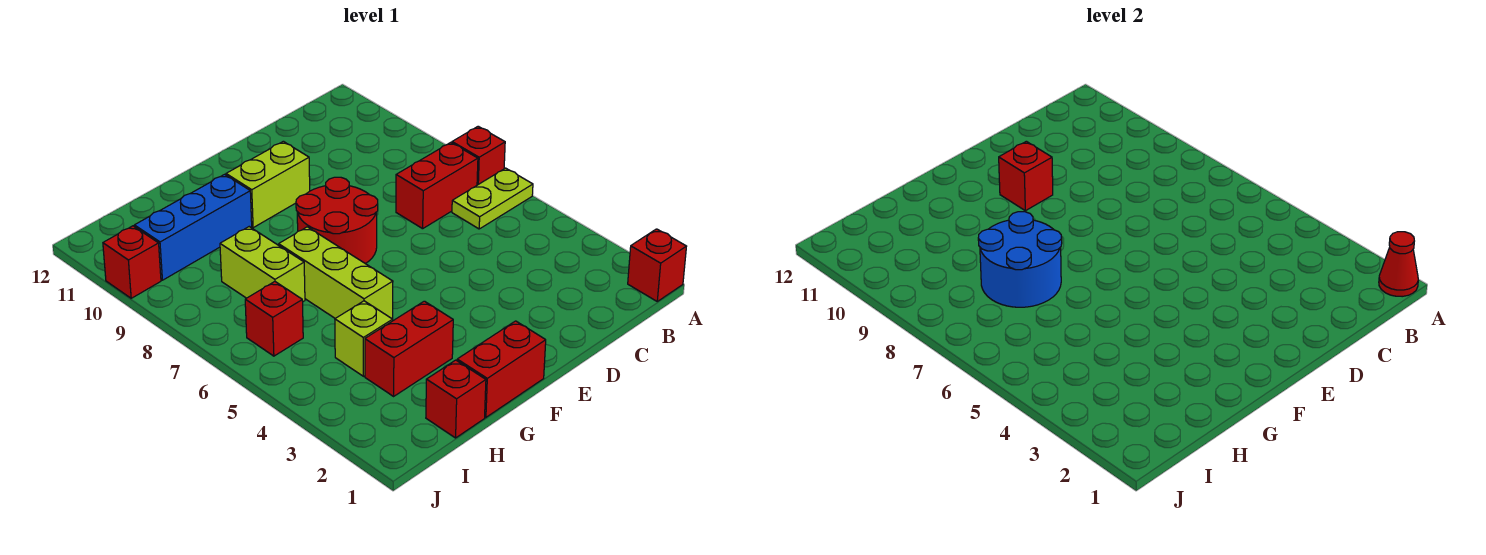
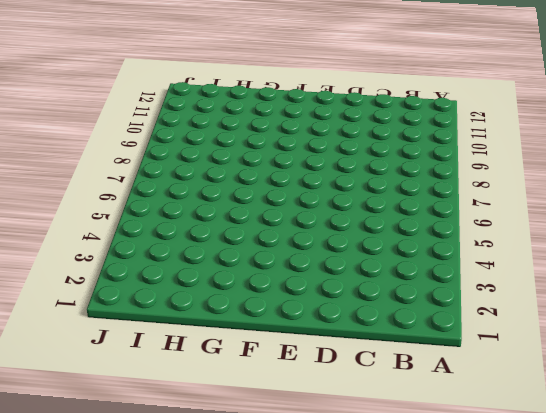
none -> red 1x1 brick [628,229,687,301]
none -> lime 1x2 plate [452,168,533,229]
none -> red 1x1 brick [452,126,505,185]

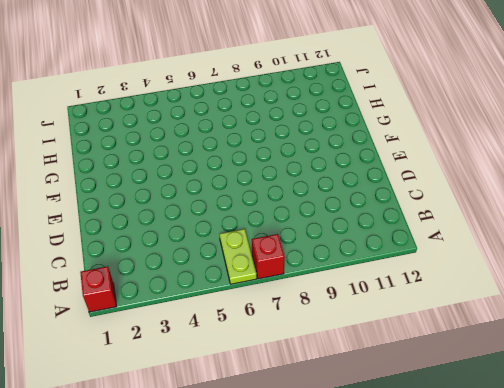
none -> red 1x2 brick [396,142,478,229]
none -> red 2x2 round brick [296,177,378,264]
none -> lime 1x2 brick [226,141,310,228]

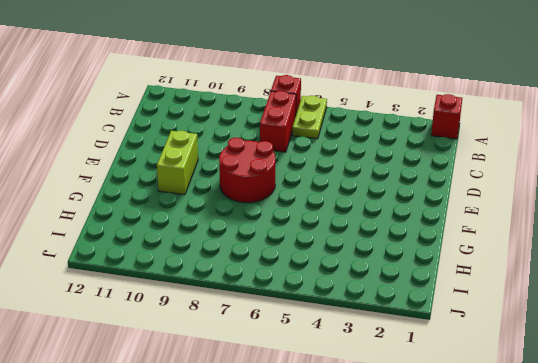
none -> red 1x2 brick [457,321,546,417]
none -> red 1x2 brick [365,301,453,396]
none -> lime 1x3 brick [279,227,393,319]

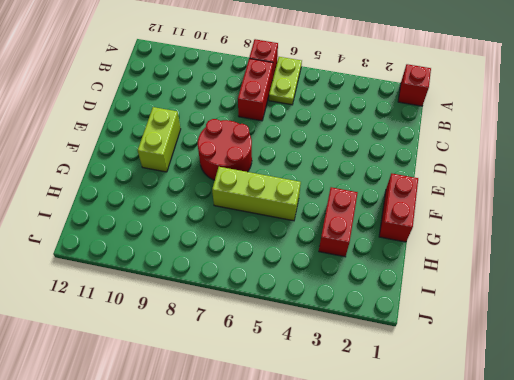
none -> blue 1x3 brick [134,174,252,280]
none -> red 1x1 brick [426,360,486,438]
none -> lime 1x1 brick [335,301,393,376]

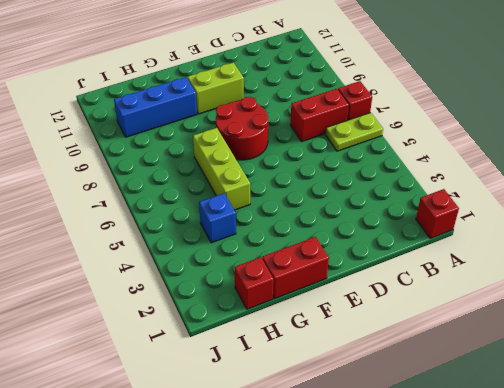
blue 1x1 brick [199,193,236,243] -> lime 1x1 brick [335,301,393,376]
none -> red 1x2 brick [365,301,453,396]
none -> lime 1x2 brick [220,227,305,301]
none -> red 1x1 brick [245,282,303,356]

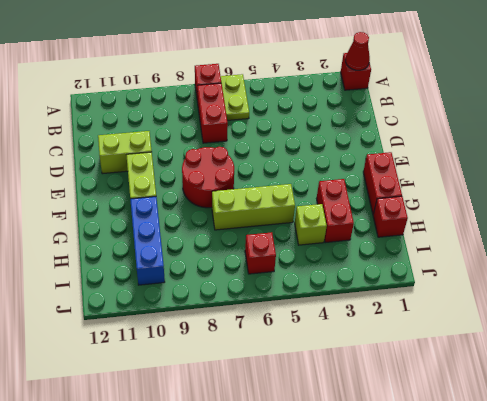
lime 1x2 brick [98,131,152,174] -> lime 1x2 brick moved to [220,227,305,301]
none -> red 1x1 brick [103,226,161,298]
none -> red 1x1 brick [999,141,1053,211]
none -> blue 2x2 round brick [978,212,1062,307]

